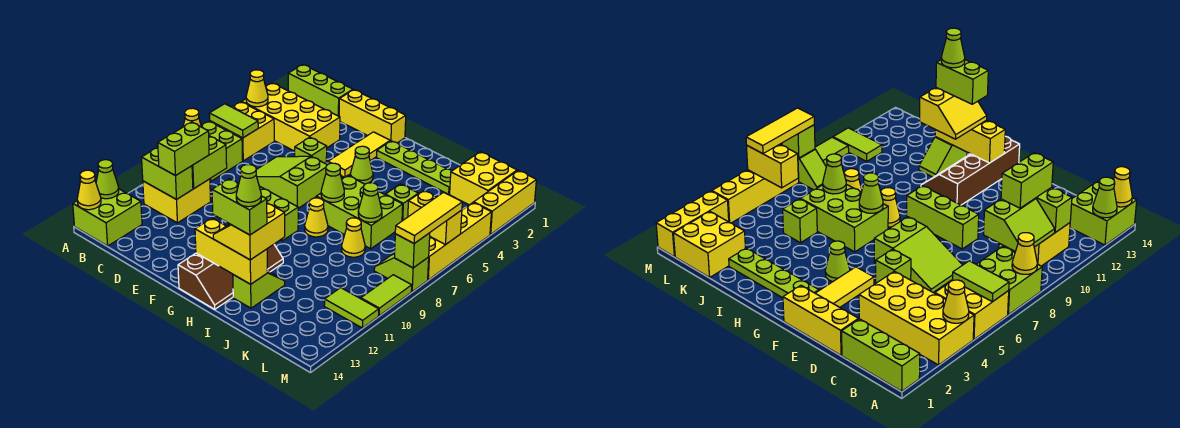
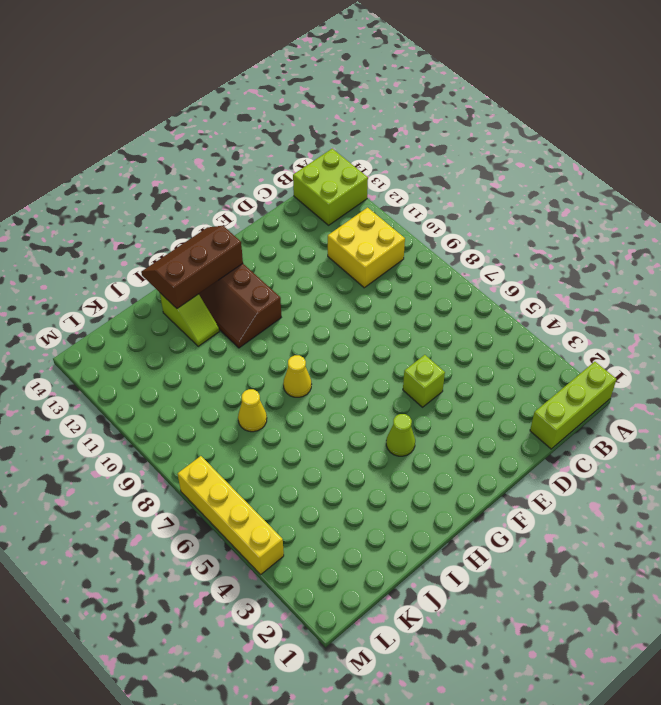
brown 2x3 slope [141,226,243,308] -> yellow 1x3 brick [195,218,267,284]
none -> yellow 2x4 brick [242,83,340,151]
none -> yellow 2x2 brick [210,102,274,161]
none -> lime 2x2 brick [201,121,243,181]
none -> yellow 1x3 brick [339,90,406,143]

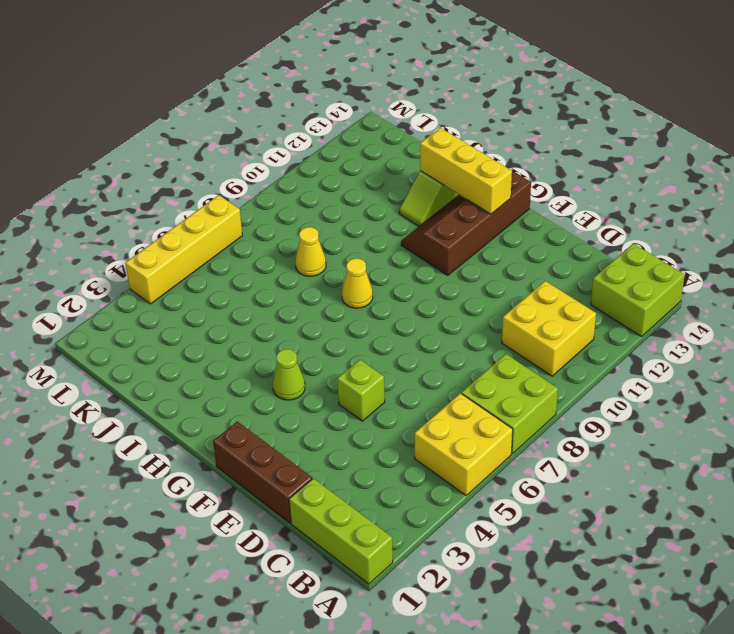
brown 1x3 brick [213,421,312,523] -> yellow 1x3 brick [339,90,406,143]
none -> yellow 2x4 brick [242,83,340,151]
none -> lime 2x3 slope [256,156,327,208]
none -> lime 1x3 brick [238,183,298,241]
none -> yellow 1x3 tile [328,132,390,177]

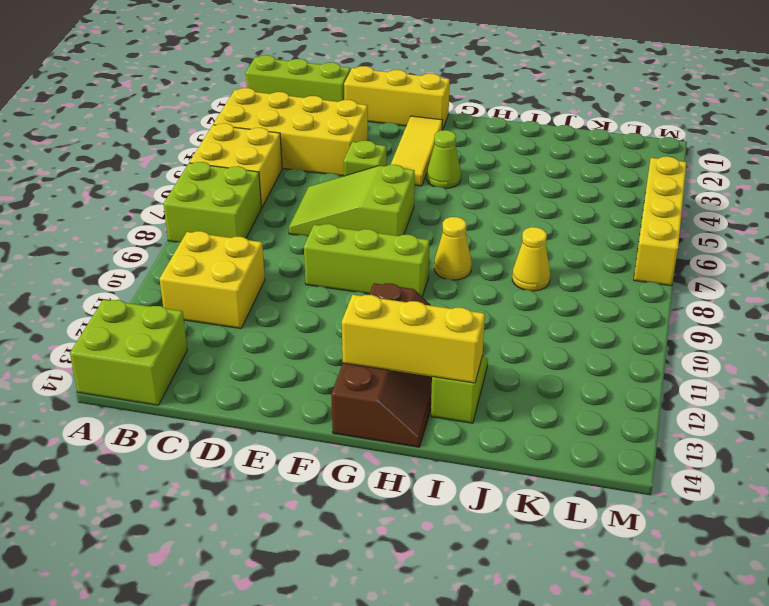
none -> lime 1x4 plate [377,141,452,194]
none -> lime 2x3 brick [316,175,403,249]
none -> lime 1x1 brick [385,184,418,221]
none -> yellow 2x2 brick [450,152,517,205]

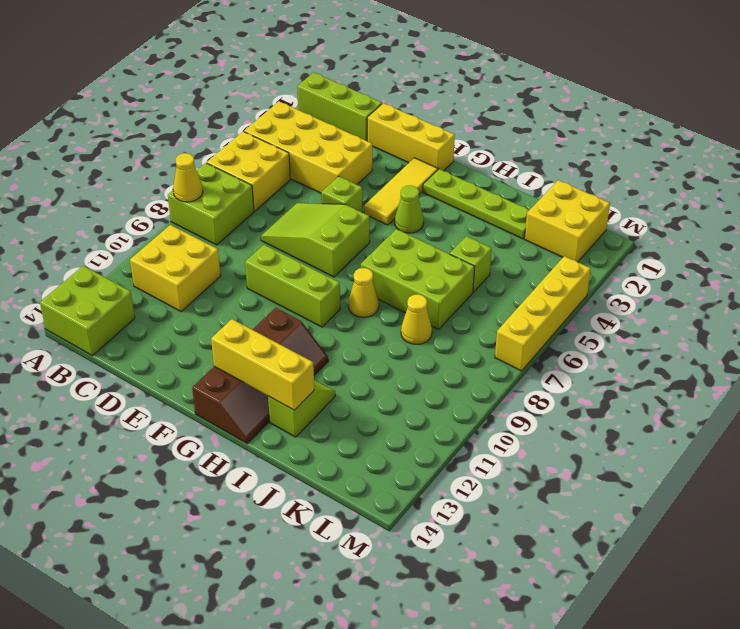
none -> lime 1x2 slope [374,254,429,292]
none -> lime 1x2 tile [324,288,379,328]
none -> yellow 1x3 brick [474,171,536,234]
none -> lime 1x2 tile [361,275,412,316]

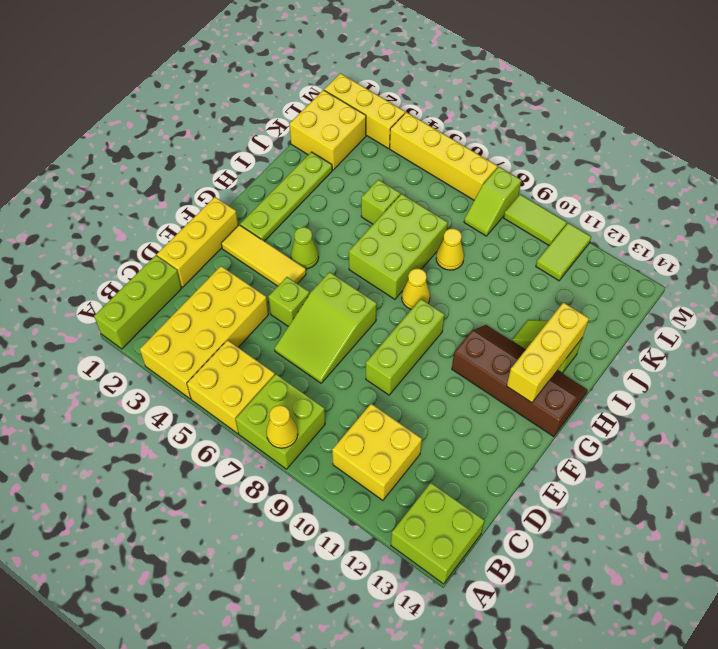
none -> yellow 1x1 cone [246,70,268,107]
none -> lime 1x2 tile [209,104,258,138]
none -> lime 1x1 cone [96,160,119,199]
none -> yellow 1x1 cone [77,170,101,210]

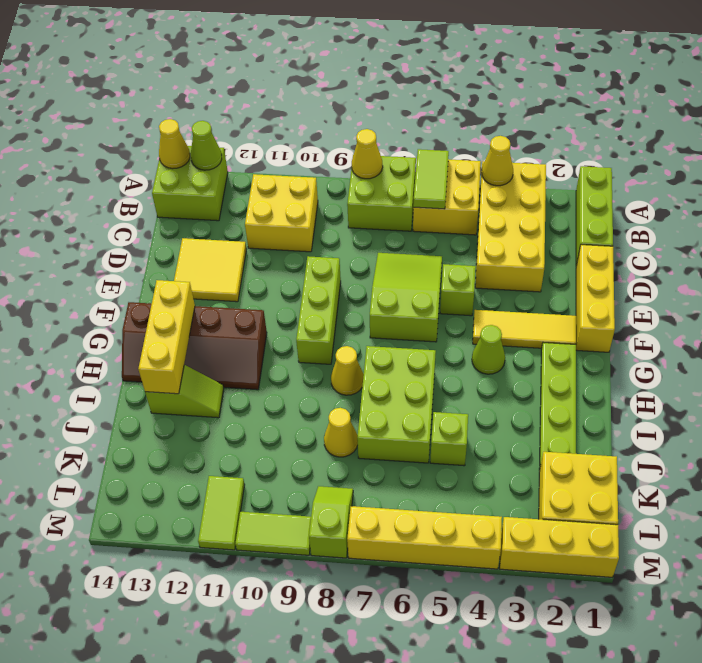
yellow 2x2 tile [174,238,247,302] -> none
none -> lime 2x2 slope [192,136,227,188]
none -> lime 1x2 brick [142,147,193,200]
none -> lime 1x1 cone [321,163,344,202]
none -> lime 1x1 cone [358,183,382,222]

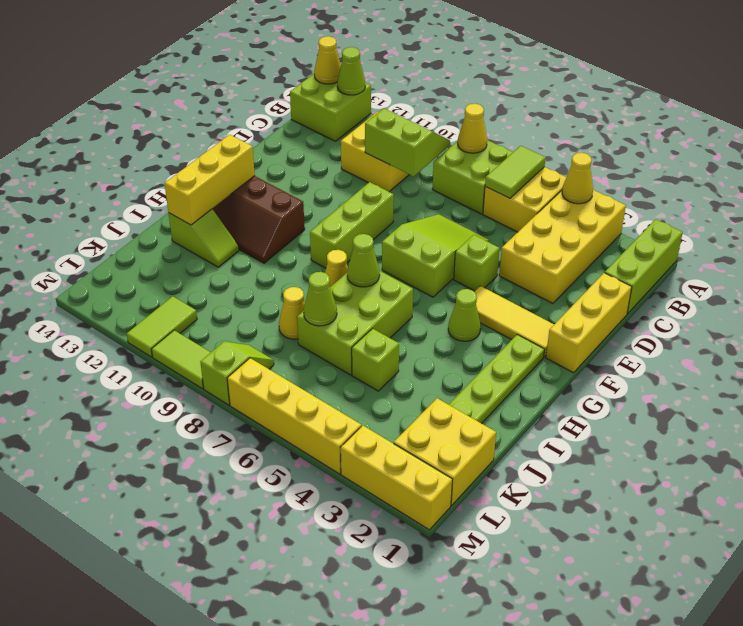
none -> lime 1x2 brick [142,147,193,200]
none -> yellow 1x2 brick [408,190,462,245]
none -> lime 1x1 brick [395,233,430,268]
none -> lime 1x2 brick [158,122,209,176]

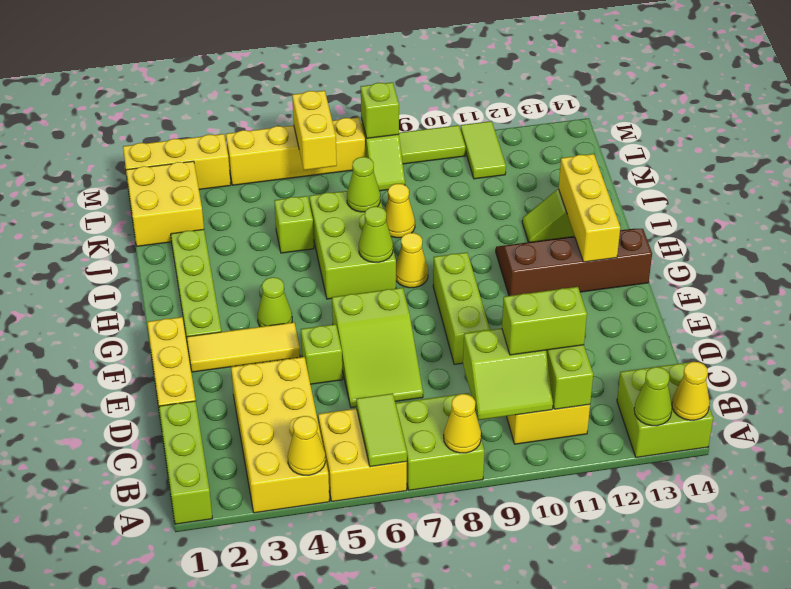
none -> yellow 2x2 slope [213,203,285,260]
none -> yellow 1x3 tile [395,192,462,243]
none -> lime 1x2 brick [212,179,267,235]
none -> lime 1x1 cone [236,165,261,207]

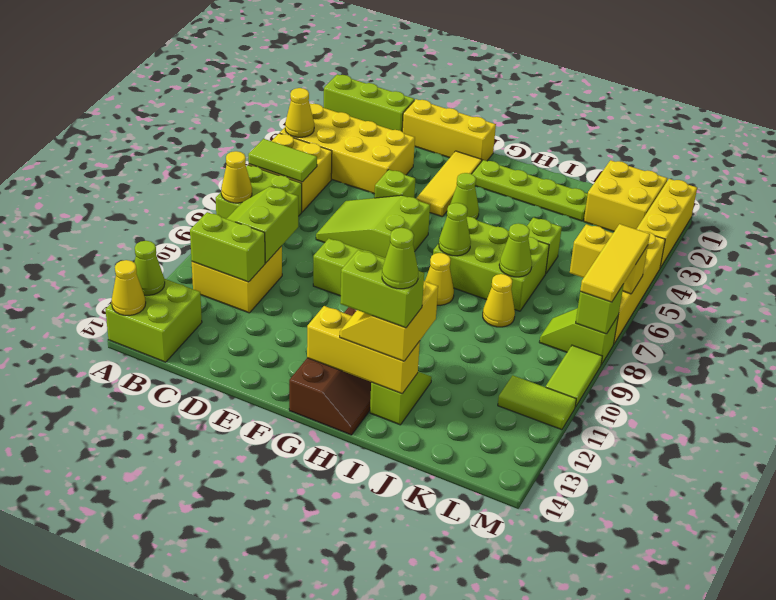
none -> lime 1x2 brick [158,122,209,176]

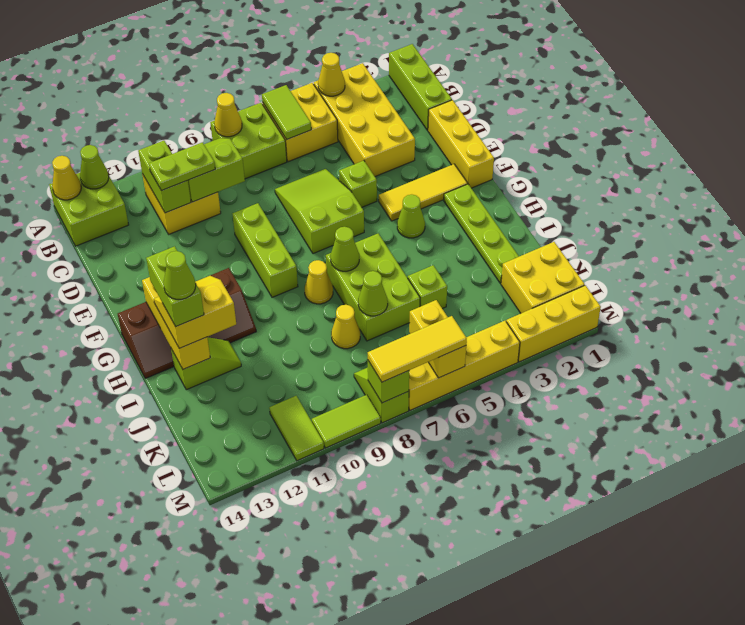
lime 1x2 plate [149,142,215,191] -> lime 1x2 brick [158,122,209,176]

